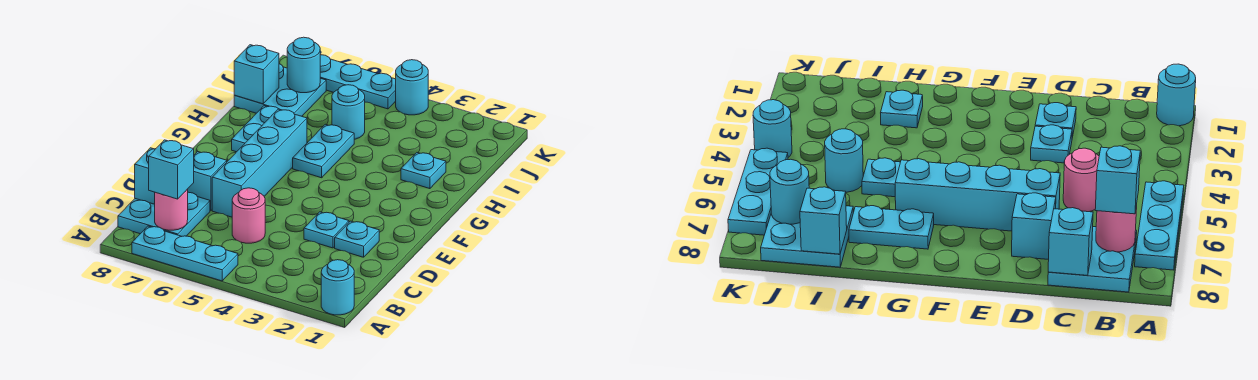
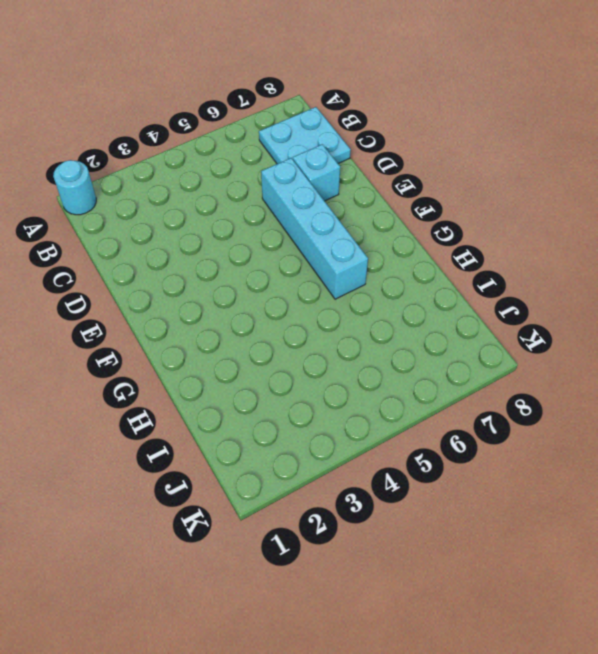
none -> cyan 1x3 plate [132,226,238,281]
none -> pink 1x1 round brick [232,188,265,243]
none -> cyan 1x1 plate [335,221,379,257]

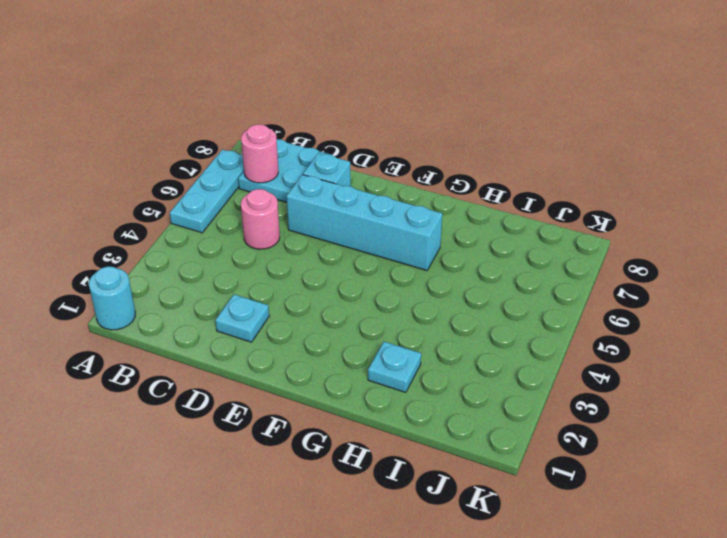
none -> cyan 1x1 plate [304,212,349,248]
none -> cyan 1x2 plate [293,124,354,178]
none -> cyan 1x2 plate [232,106,280,152]

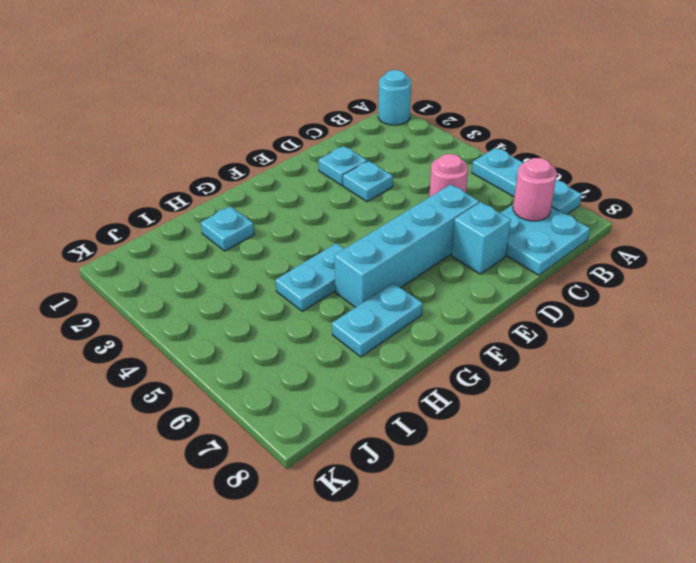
none -> cyan 1x1 round brick [332,85,365,139]
none -> cyan 2x2 plate [234,64,326,116]
none -> cyan 1x1 round brick [396,60,428,115]

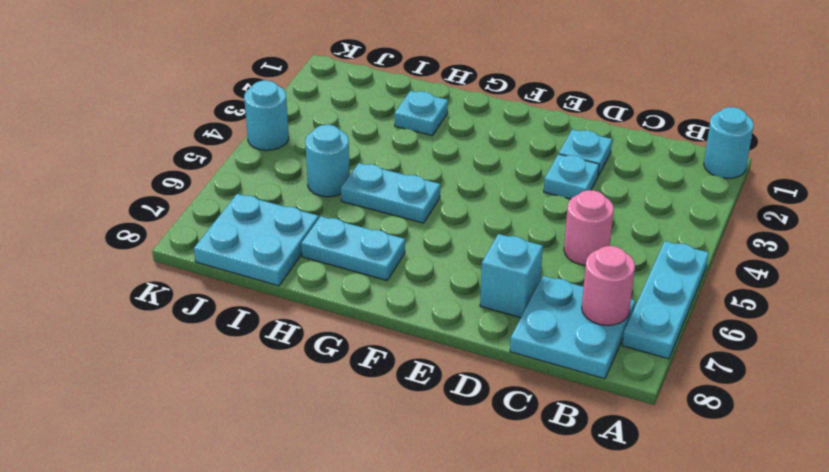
none -> cyan 1x4 brick [212,109,307,217]
none -> cyan 1x3 plate [320,55,396,109]
none -> cyan 1x1 brick [135,148,155,204]

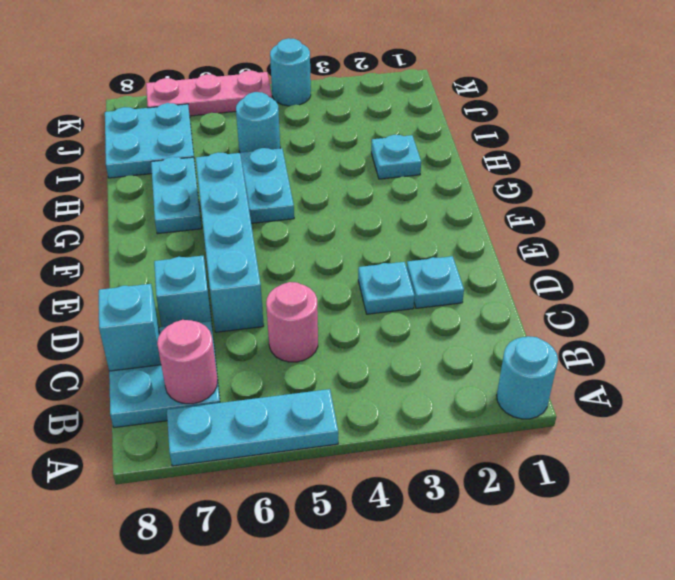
pink 1x3 plate [146,71,272,116] -> cyan 1x3 plate [320,55,396,109]
none -> cyan 1x1 brick [234,45,279,104]
none -> cyan 1x1 round brick [287,37,320,93]
none -> cyan 1x1 brick [149,140,194,199]

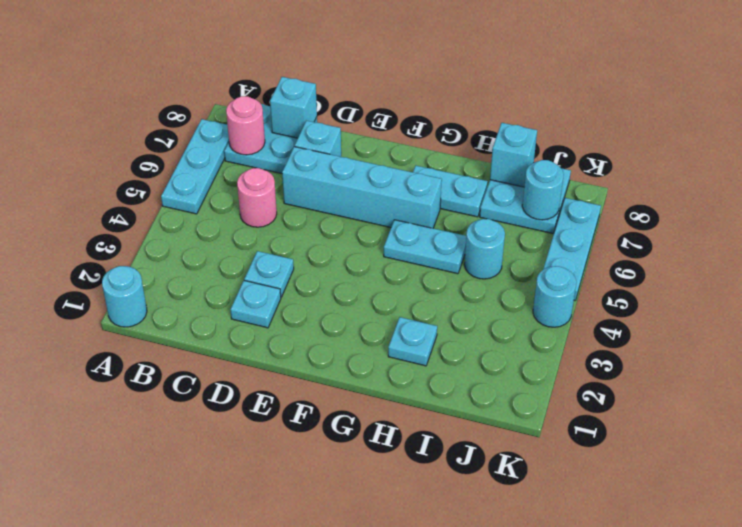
none -> cyan 1x1 brick [149,140,194,199]

